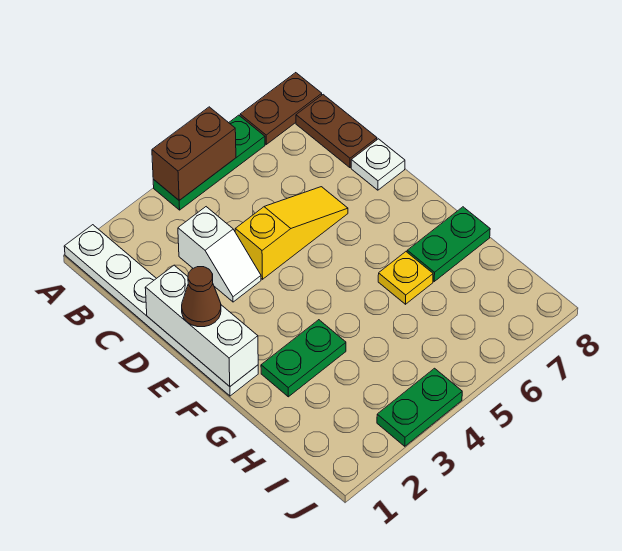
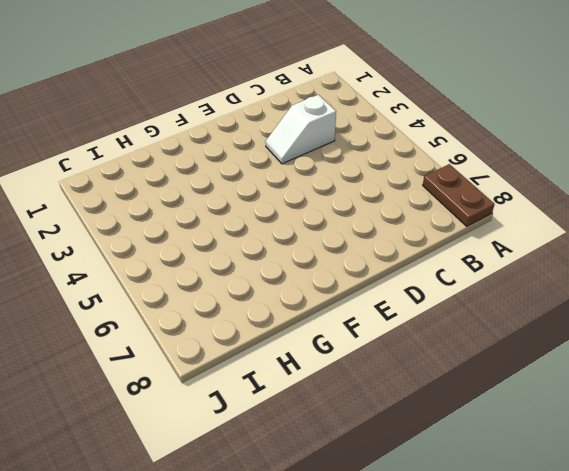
none -> white 1x6 plate [64,225,258,396]
none -> green 1x3 plate [153,115,265,210]
none -> brown 1x2 plate [296,95,377,168]

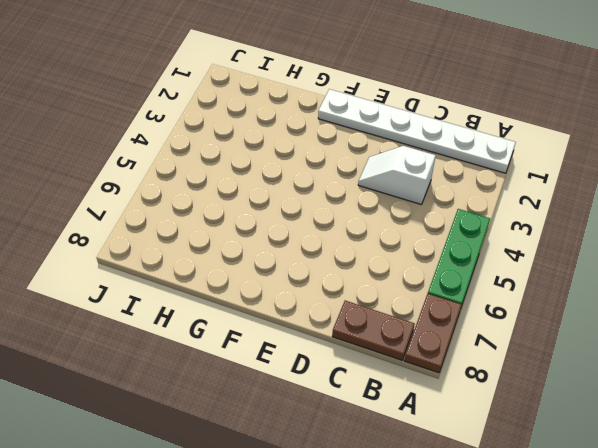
none -> yellow 1x3 slope [235,187,348,279]
none -> white 1x1 plate [351,139,405,190]
none -> green 1x2 plate [261,320,346,397]

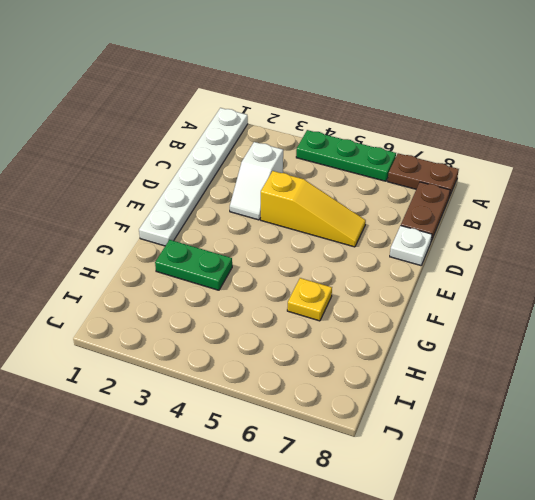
none -> green 1x2 plate [407,207,490,281]
none -> green 1x2 plate [377,368,462,446]
none -> brown 1x2 brick [152,107,236,200]

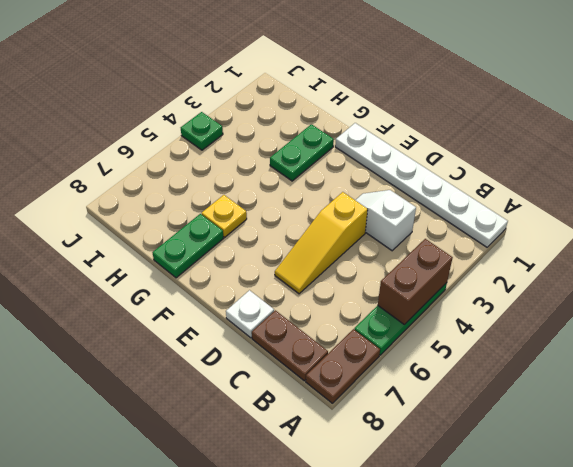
green 1x1 plate [181,112,223,150] -> green 1x2 plate [377,368,462,446]
none -> white 1x3 brick [145,265,258,386]
none -> brown 1x1 cone [182,267,221,327]

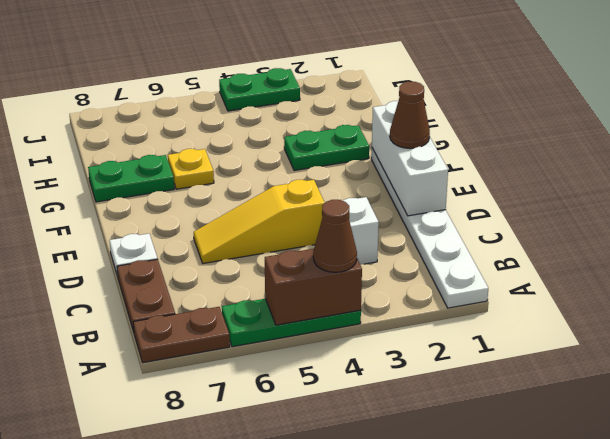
brown 1x1 cone [313,200,357,272] -> none

